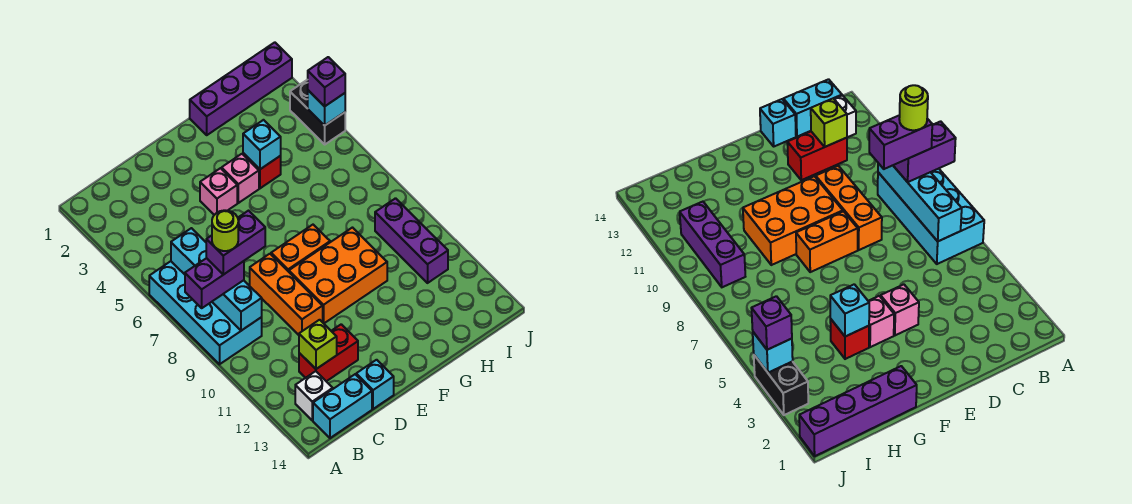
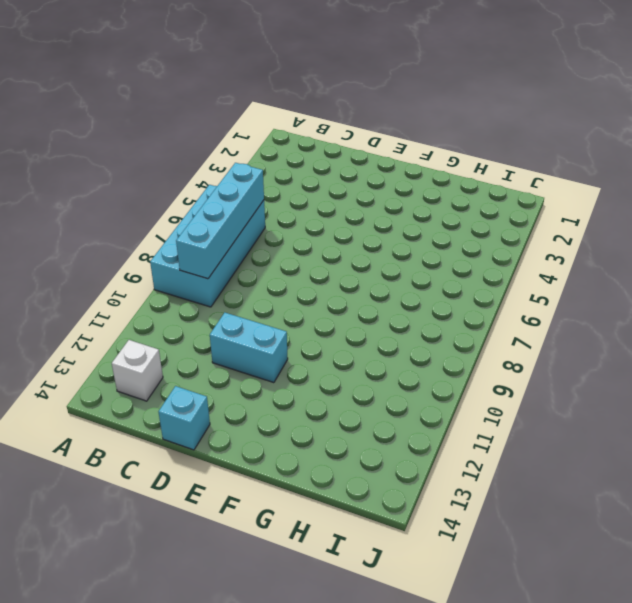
cyan 1x2 brick [210,313,288,383] -> cyan 1x2 brick moved to [313,374,372,438]
none -> red 1x2 brick [299,324,358,381]
none -> orange 1x3 brick [250,254,323,335]
none -> pink 1x1 brick [200,168,237,215]

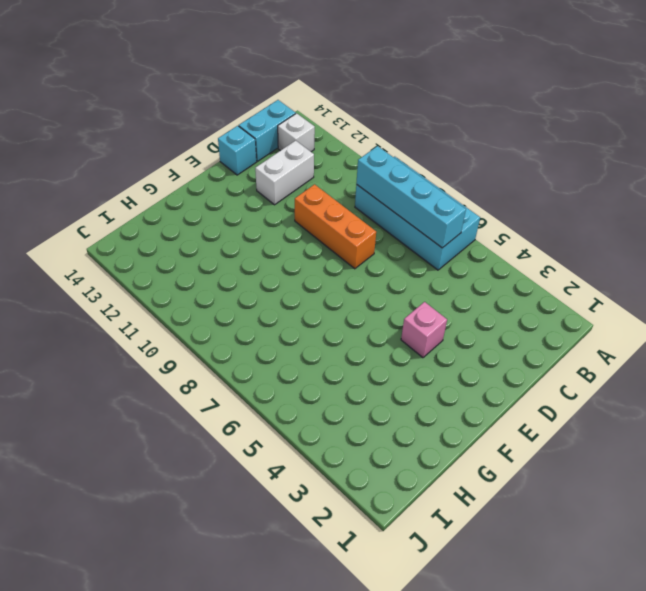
white 1x2 brick [255,141,314,205] -> red 1x2 brick [299,324,358,381]
none -> orange 1x2 brick [271,225,330,272]
none -> orange 2x3 brick [289,228,387,323]
none -> pink 1x1 brick [222,154,259,203]

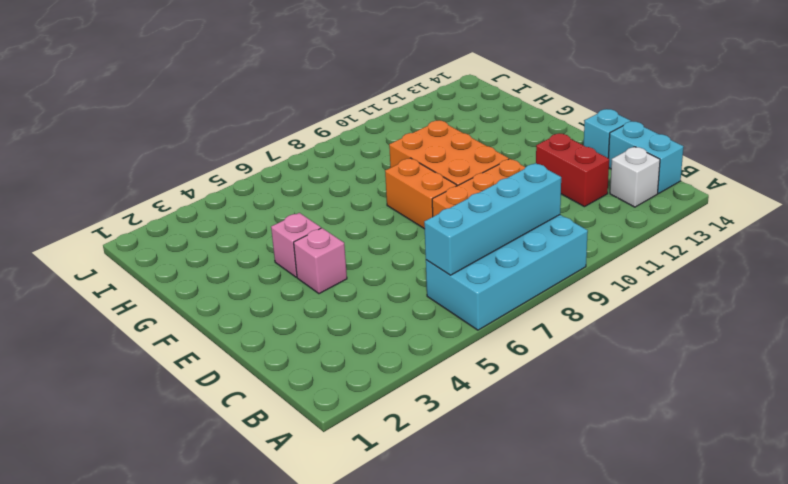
none -> purple 1x4 brick [190,42,292,135]
none -> red 1x1 brick [243,153,281,188]
none -> purple 1x3 brick [375,198,448,283]

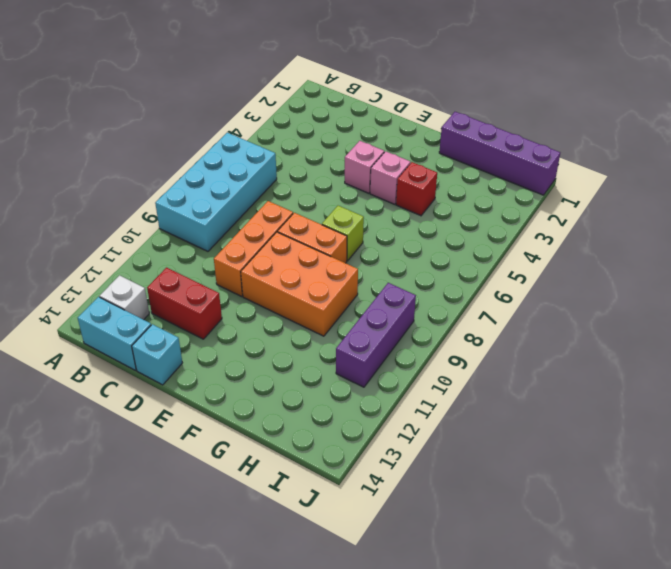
lime 1x1 brick [322,206,364,261] -> lime 1x1 brick moved to [299,320,337,369]
none -> black 1x2 brick [290,80,345,144]
none -> cyan 1x4 brick [171,228,262,331]
none -> cyan 1x1 brick [243,120,281,169]

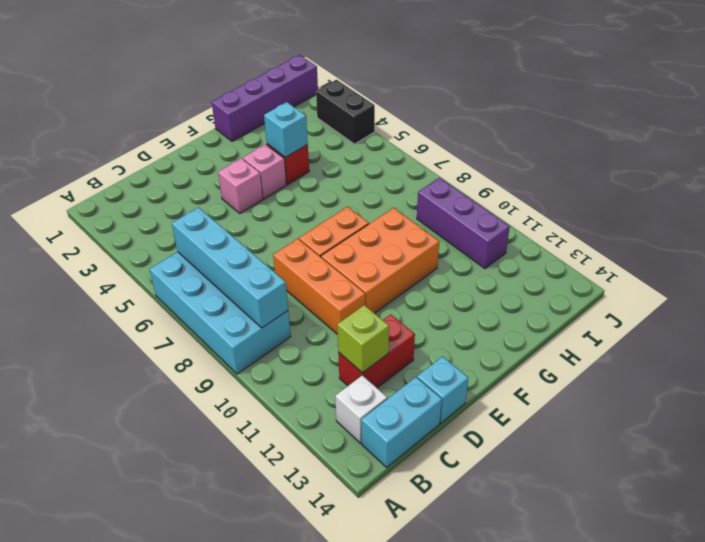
none -> cyan 1x1 brick [308,90,345,125]
none -> purple 1x2 brick [185,258,244,308]
none -> purple 1x1 brick [308,57,345,106]

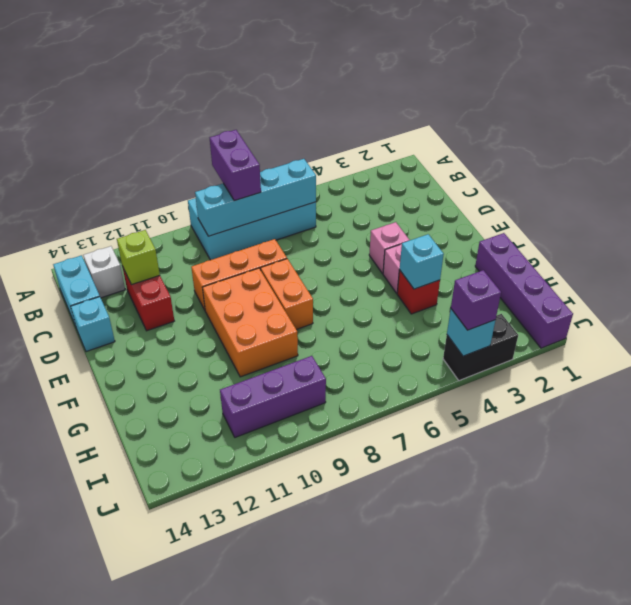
none -> purple 1x2 brick [206,211,265,275]
none -> lime 1x1 round brick [212,210,238,251]

